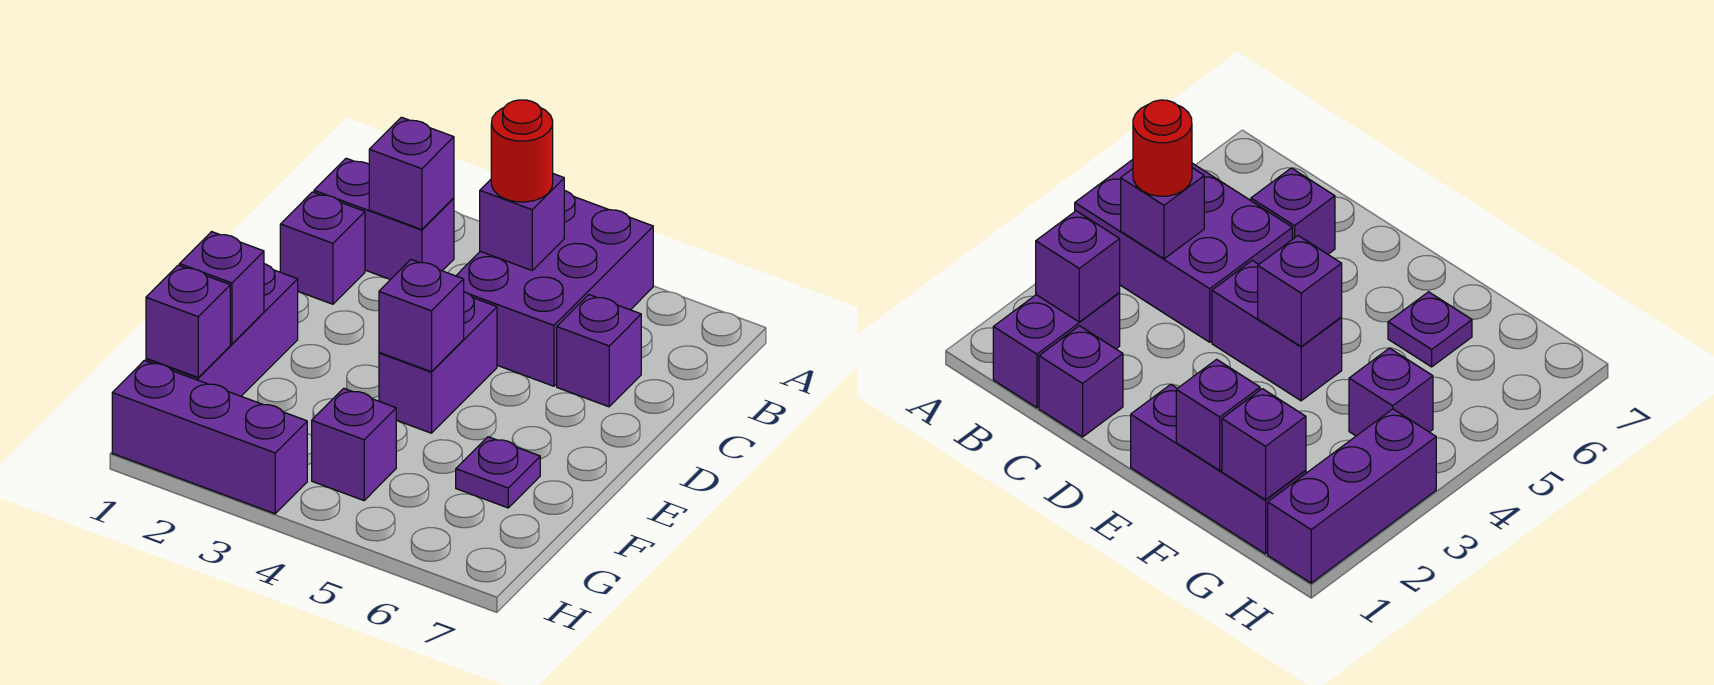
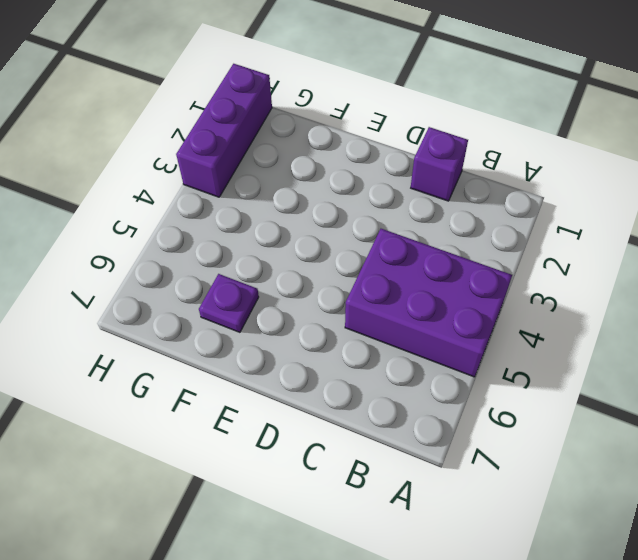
none -> purple 1x2 brick [314,158,454,280]
none -> purple 1x1 brick [557,295,641,407]
none -> purple 1x2 brick [379,292,497,433]

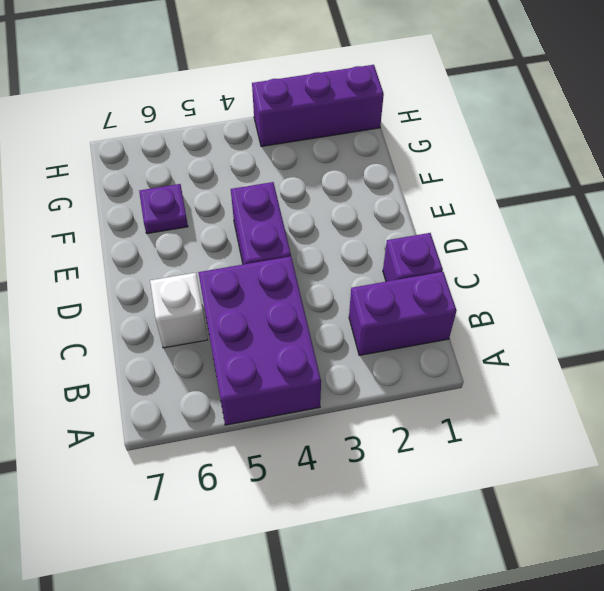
white 1x1 brick [150,273,208,348] -> purple 1x1 brick [557,295,641,407]
none -> purple 1x3 brick [146,264,298,396]
none -> purple 1x1 brick [312,388,397,500]
none -> purple 1x1 brick [369,117,454,230]

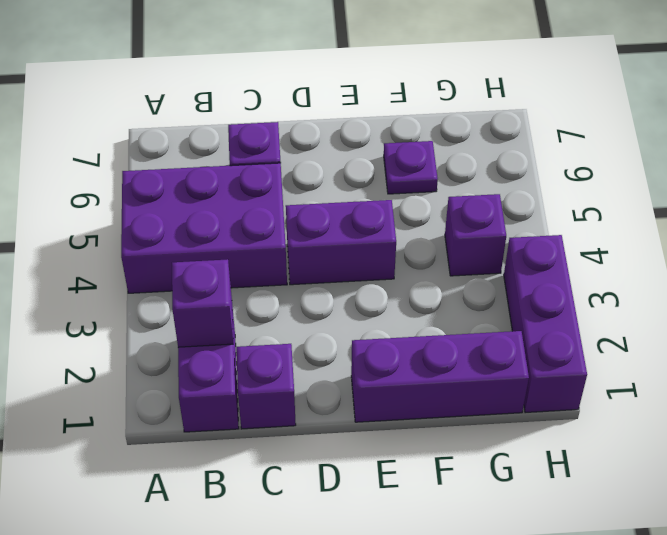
none -> purple 1x1 brick [480,174,564,270]
none -> purple 1x1 brick [379,260,464,372]
none -> purple 1x1 brick [179,232,264,344]

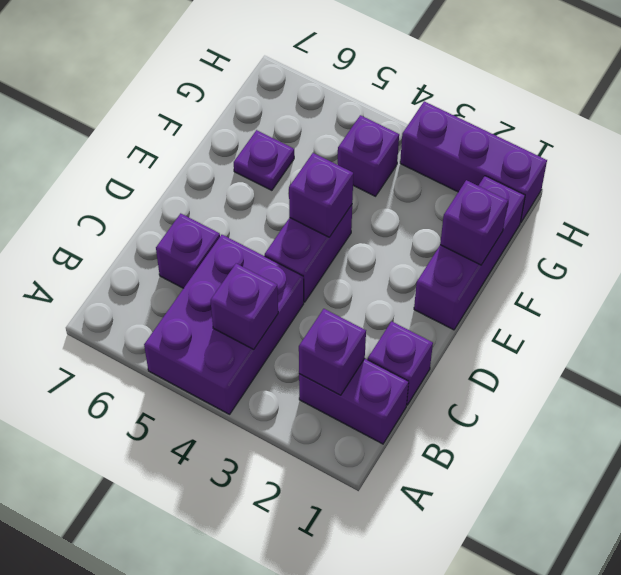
none -> purple 1x1 brick [146,265,230,377]
none -> red 1x1 round brick [491,100,553,202]

